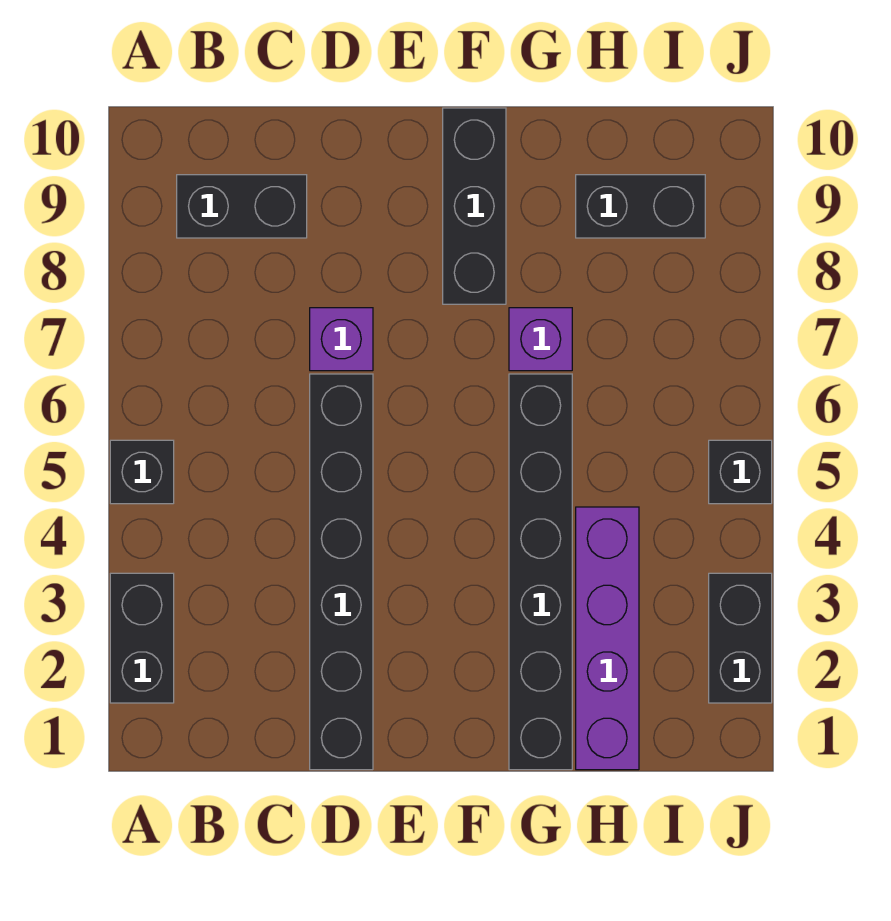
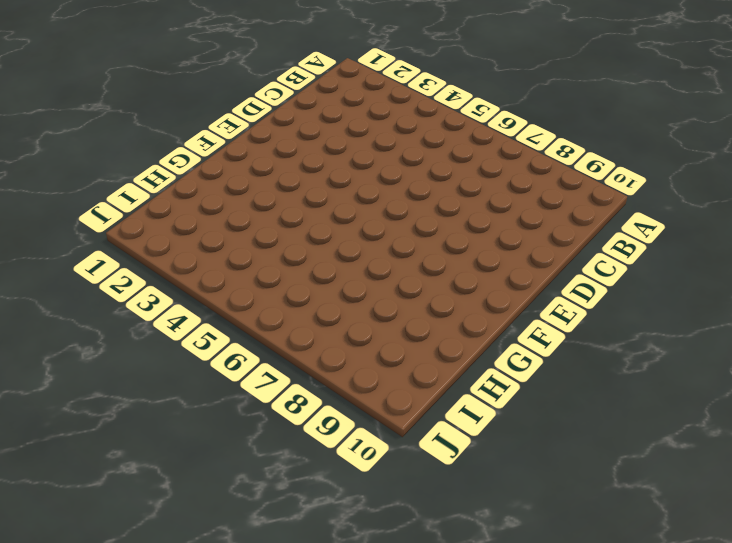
none -> black 1x2 brick [110,573,174,703]
none -> black 1x1 brick [110,440,174,504]
none -> black 1x2 brick [177,175,307,238]

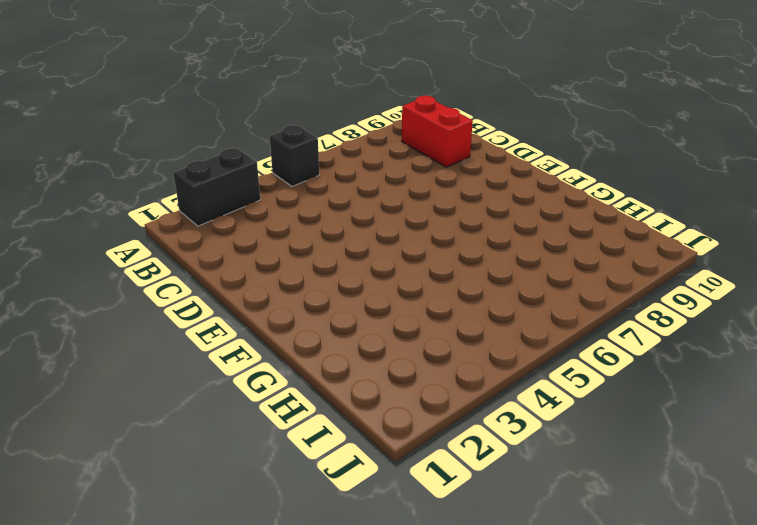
red 1x2 brick [402,96,473,167] -> black 1x2 brick [177,175,307,238]
none -> black 1x6 brick [310,374,373,770]
none -> purple 1x1 brick [310,308,373,371]
none -> black 1x3 brick [443,108,506,304]

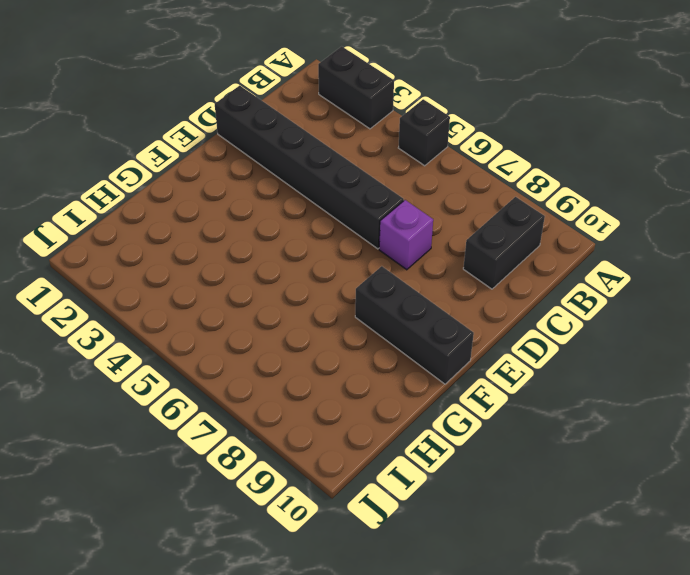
none -> black 1x6 brick [509,374,572,770]
none -> purple 1x1 brick [509,308,572,371]
none -> purple 1x4 brick [576,507,639,770]

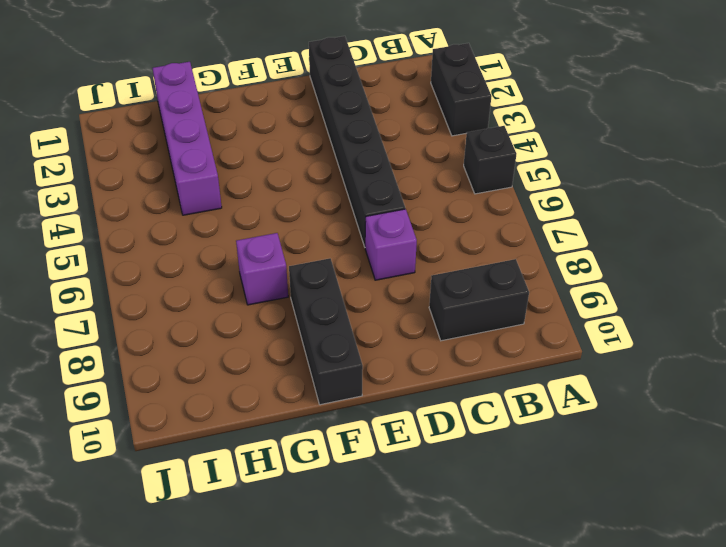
none -> black 1x6 brick [509,374,572,770]
none -> black 1x2 brick [576,175,705,238]
none -> black 1x2 brick [709,573,772,703]

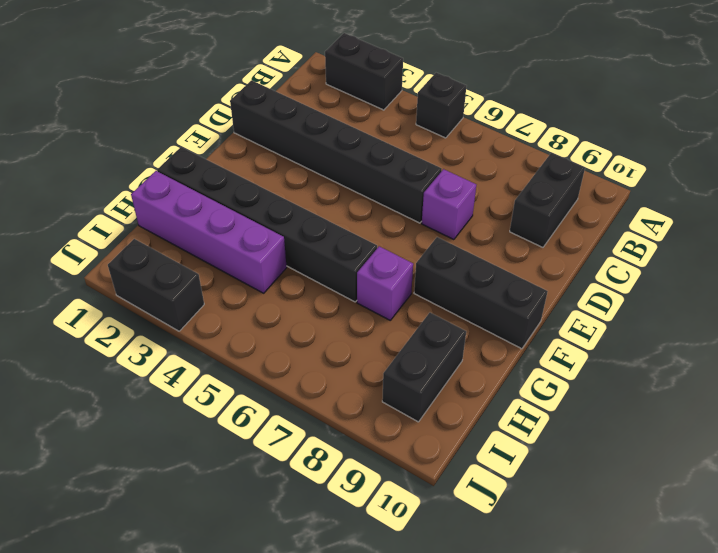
none -> black 1x1 brick [709,440,772,504]

